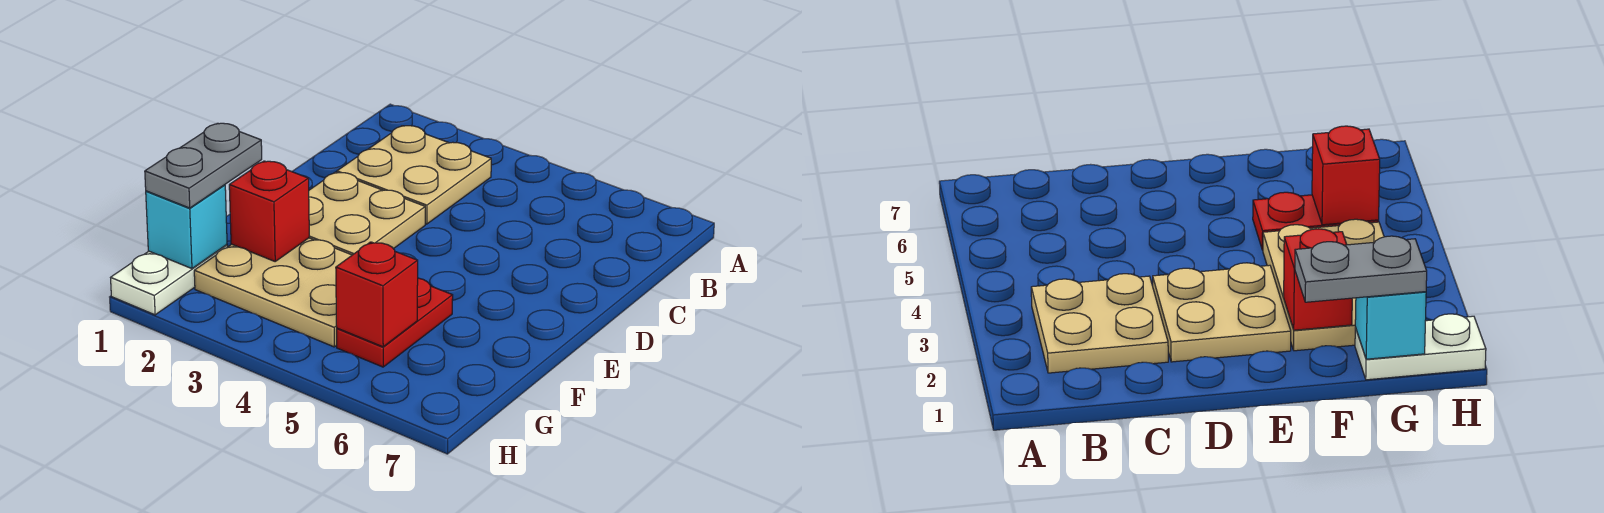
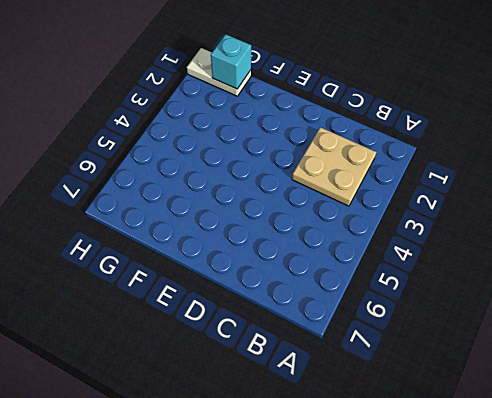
none -> tan 2x2 plate [309,172,425,255]
none -> tan 2x3 plate [194,238,352,347]

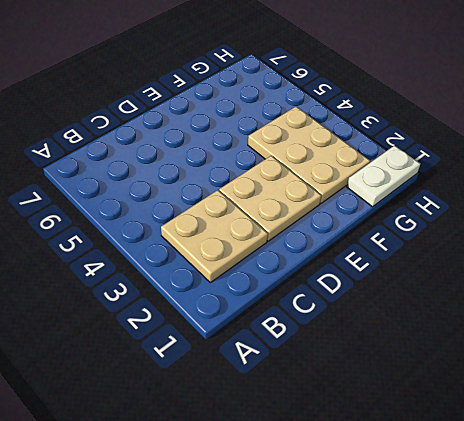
none -> red 1x2 plate [337,278,453,367]
none -> red 1x1 brick [229,161,309,261]

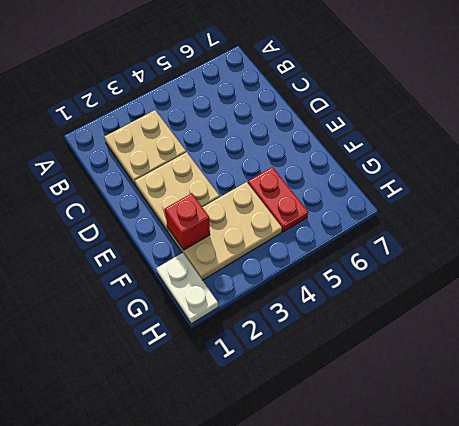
none -> cyan 1x1 brick [146,185,227,269]
none -> red 1x1 brick [336,242,418,347]

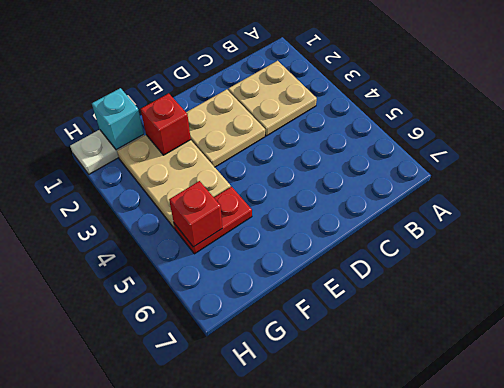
none -> grey 1x2 plate [145,123,262,208]

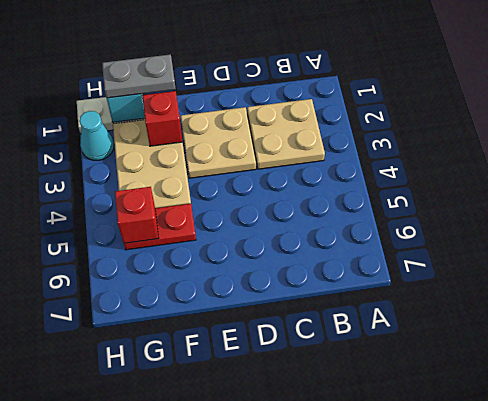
cyan 1x1 cone [79,111,114,160] -> none

